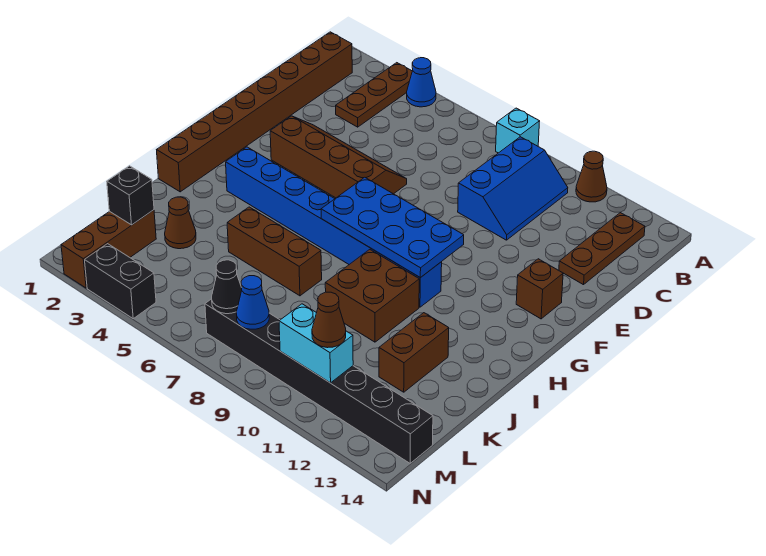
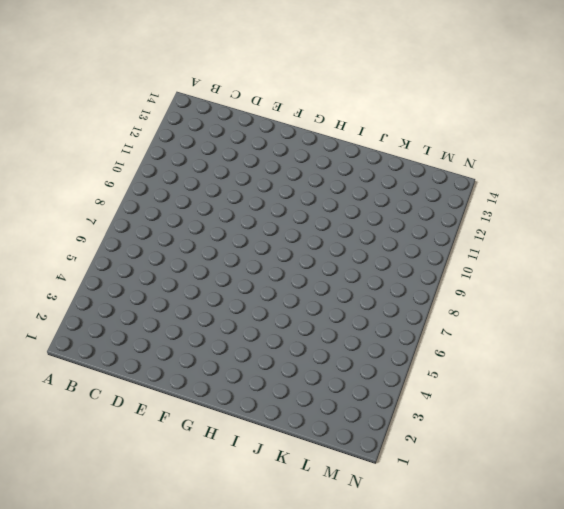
none -> brown 1x3 plate [336,63,412,127]
none -> blue 1x1 cone [407,58,436,107]
none -> cyan 1x1 brick [496,108,540,153]

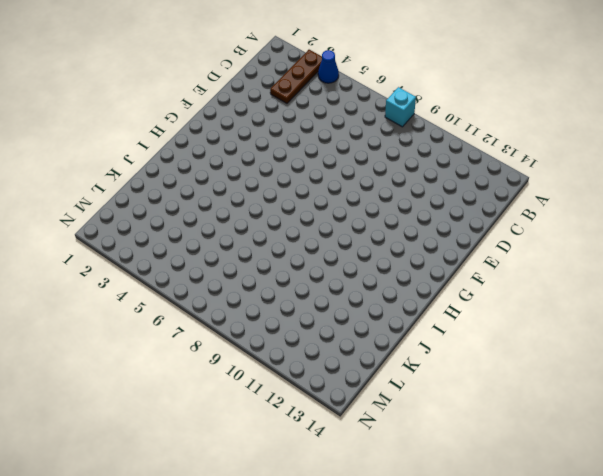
none -> brown 1x1 cone [576,151,607,202]
none -> brown 1x8 brick [157,32,352,192]
none -> blue 2x3 slope [458,137,568,240]

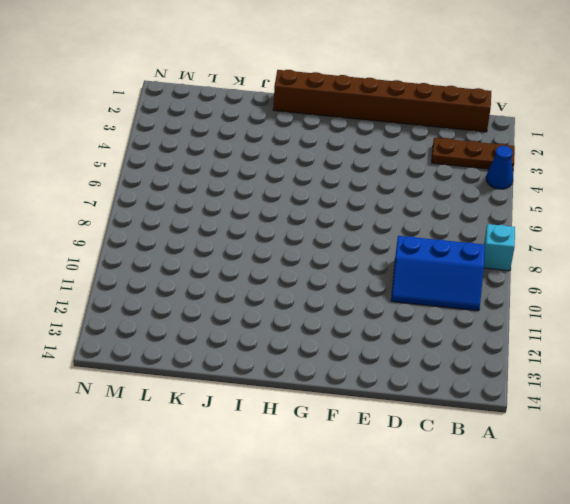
none -> brown 1x1 cone [576,151,607,202]
none -> brown 1x3 plate [559,213,645,285]
none -> brown 2x4 slope [270,116,407,198]

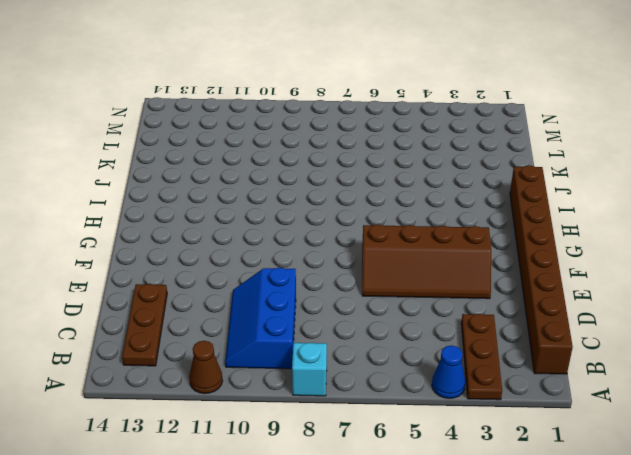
none -> brown 1x1 brick [516,259,563,319]
none -> blue 1x8 brick [226,147,442,307]
none -> brown 2x2 brick [325,250,419,342]

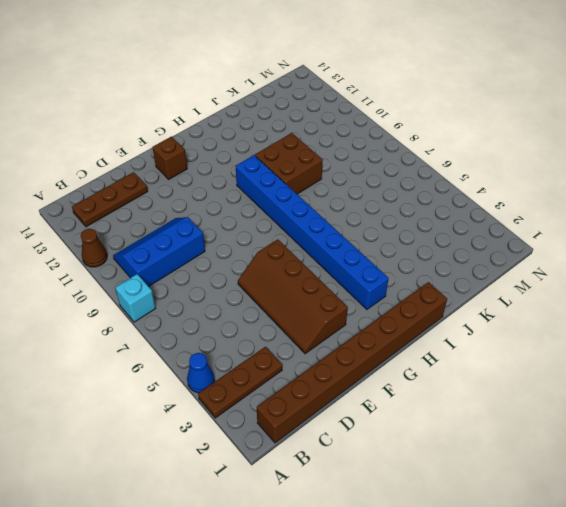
none -> brown 1x3 brick [227,207,322,296]
none -> brown 1x2 brick [379,313,449,392]
none -> brown 1x1 cone [165,197,196,249]

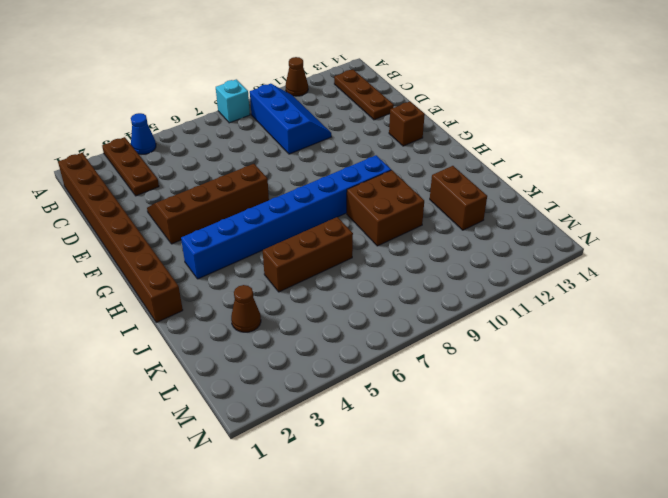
none -> brown 1x3 brick [61,210,156,288]
none -> black 1x8 brick [205,299,433,463]
none -> black 1x2 brick [85,244,156,319]

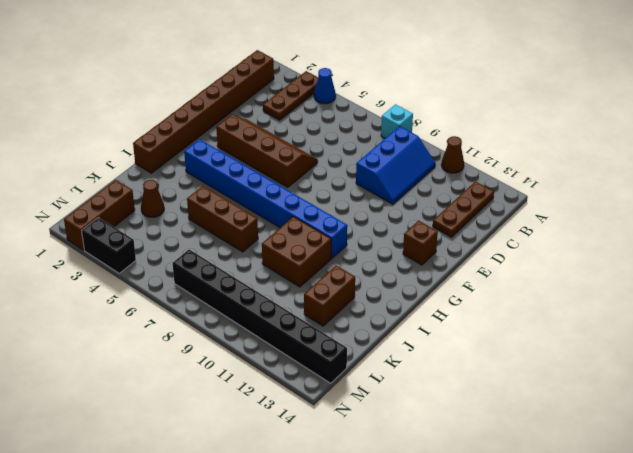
none -> blue 2x4 plate [321,177,464,278]
none -> black 1x1 brick [107,166,154,225]
none -> black 1x1 cone [212,260,242,314]

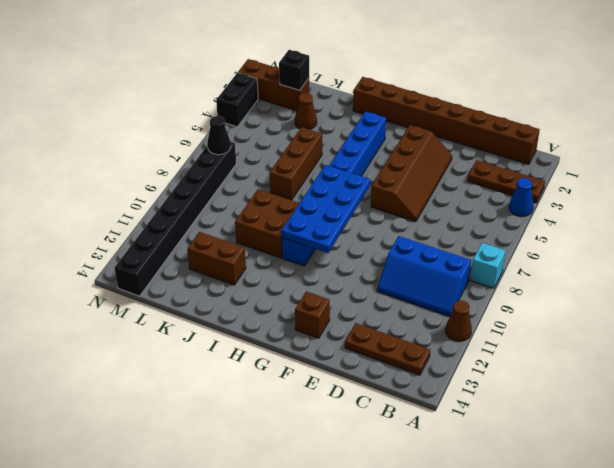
none -> blue 1x1 cone [236,276,269,329]
none -> cyan 1x2 brick [279,304,353,383]
none -> brown 1x1 cone [312,292,346,348]

